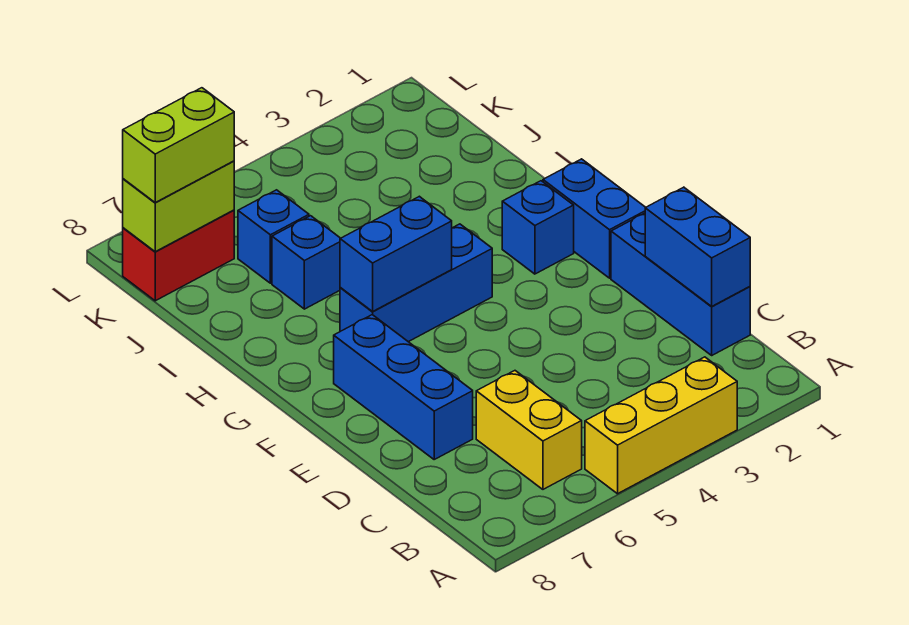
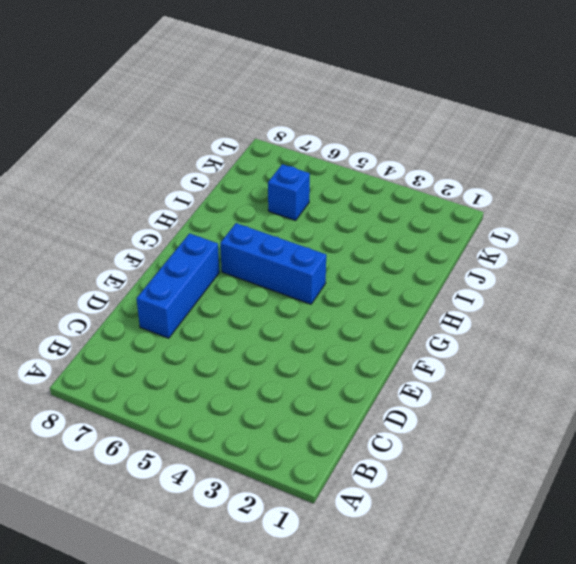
none -> yellow 1x3 brick [585,357,737,494]
none -> yellow 1x2 brick [476,371,582,489]
none -> blue 1x3 brick [611,213,750,355]

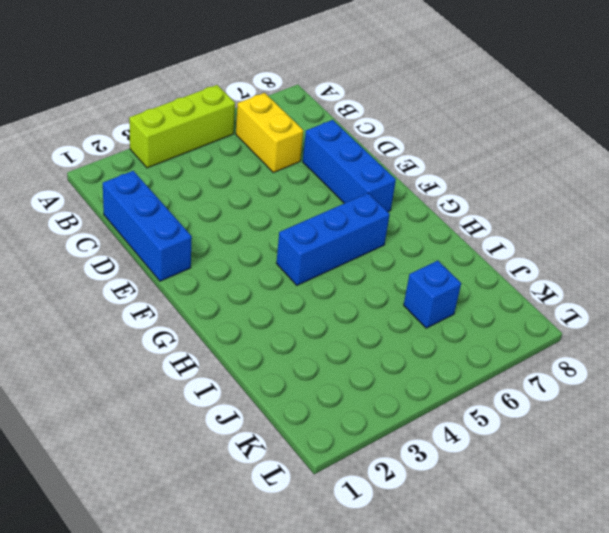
lime 1x3 brick [129,85,235,168] -> yellow 1x3 brick [585,357,737,494]
none -> blue 1x2 brick [543,159,646,278]
none -> blue 1x1 brick [502,181,574,274]
none -> blue 1x1 brick [272,216,340,309]

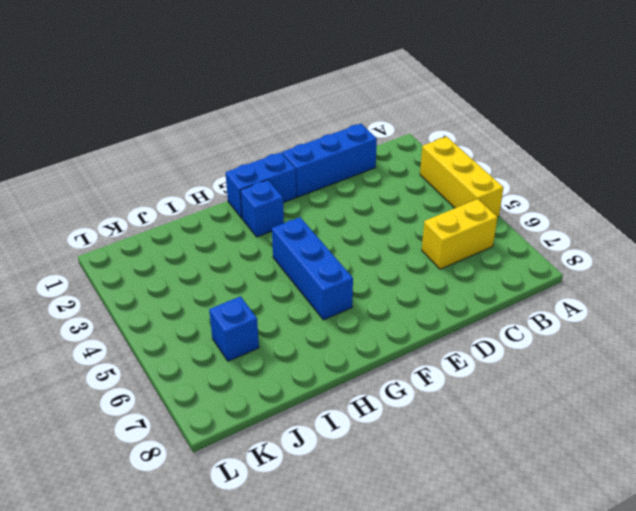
none -> blue 1x3 brick [334,315,473,459]
none -> blue 1x1 brick [272,216,340,309]
none -> red 1x2 brick [123,210,234,301]

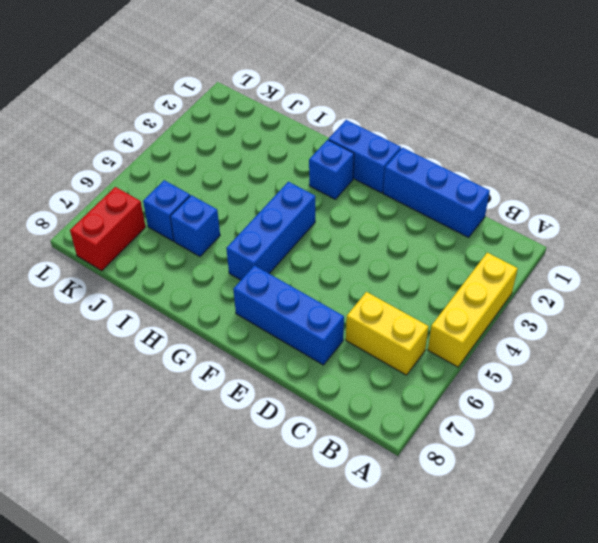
none -> blue 1x2 brick [645,187,750,307]
none -> blue 1x2 brick [340,196,452,311]
none -> lime 1x2 brick [123,161,234,252]

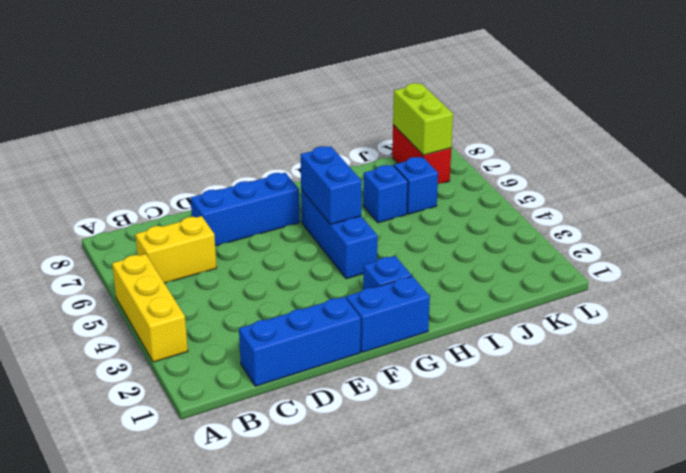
none -> blue 1x2 brick [645,187,750,307]
none -> lime 1x2 brick [123,88,234,202]

